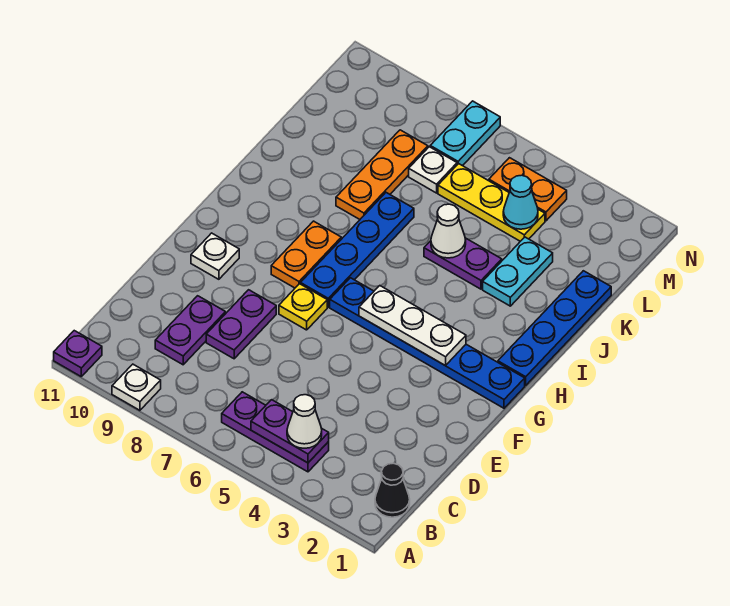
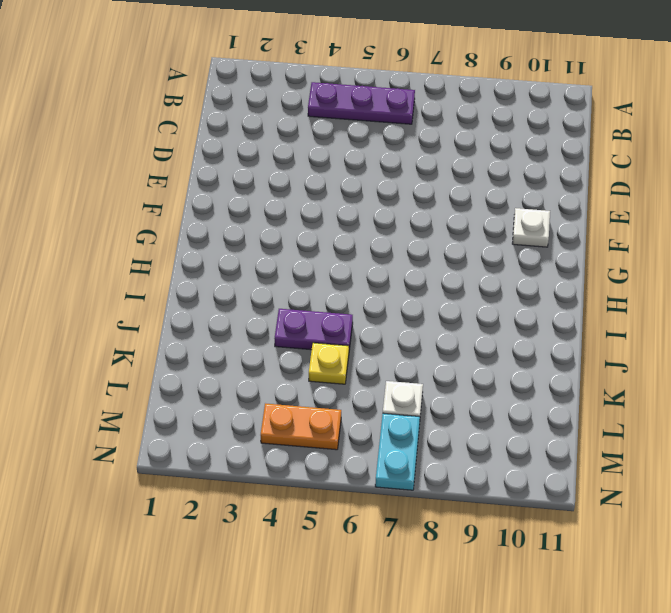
yellow 1x1 plate [309,343,349,384] -> yellow 1x1 plate moved to [279,284,327,330]
none -> white 1x1 plate [112,364,161,410]
none -> purple 1x1 plate [54,331,102,376]
none -> black 1x1 cone [375,463,410,517]

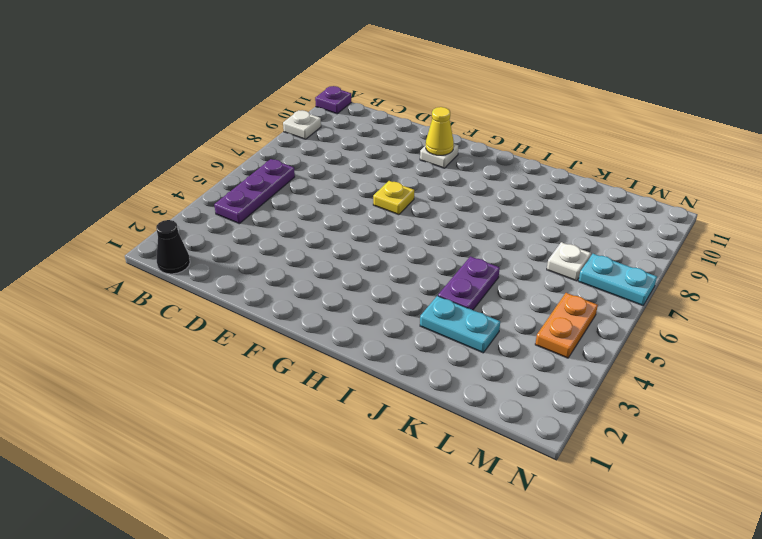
yellow 1x1 cone [426,107,454,155] -> none
none -> purple 1x2 plate [155,296,225,365]
none -> purple 1x2 plate [206,290,276,359]
none -> blue 1x6 plate [330,278,525,408]

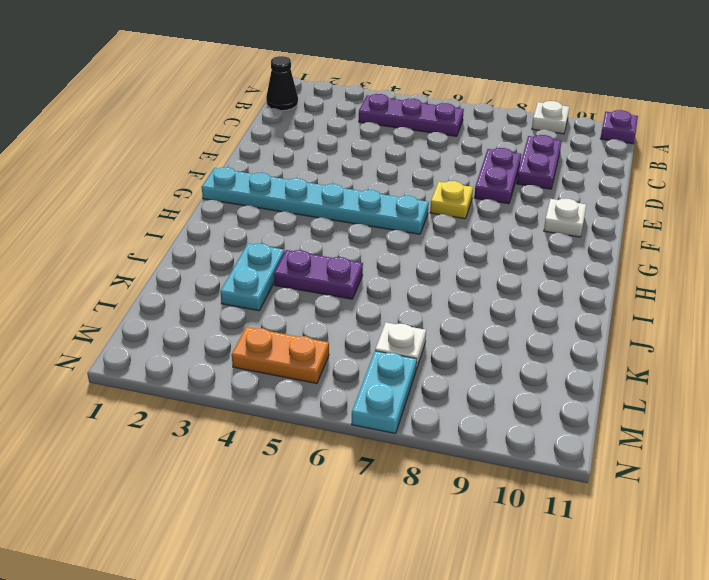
cyan 1x6 plate [202,167,429,234] -> blue 1x6 plate [330,278,525,408]
none -> blue 1x4 plate [300,193,414,307]
none -> orange 1x2 plate [271,221,341,288]
none -> blue 1x4 plate [498,271,611,385]

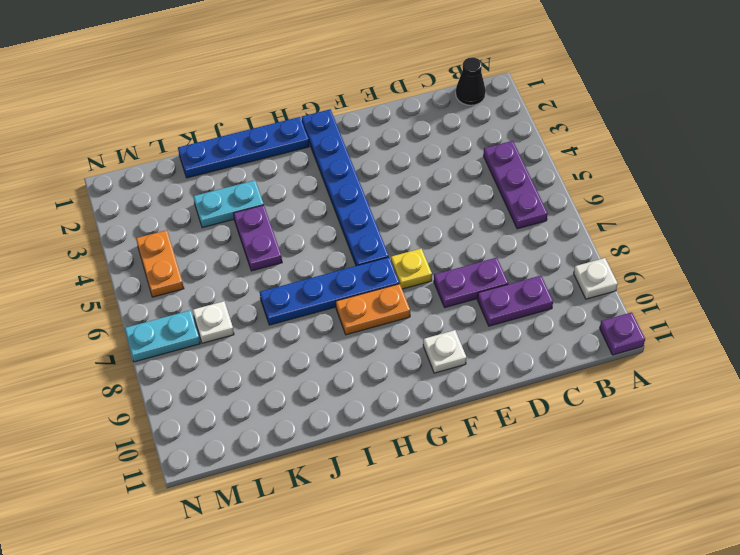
none -> orange 1x3 plate [336,130,428,219]
none -> yellow 1x3 plate [438,164,545,241]
none -> purple 1x2 plate [251,400,329,463]

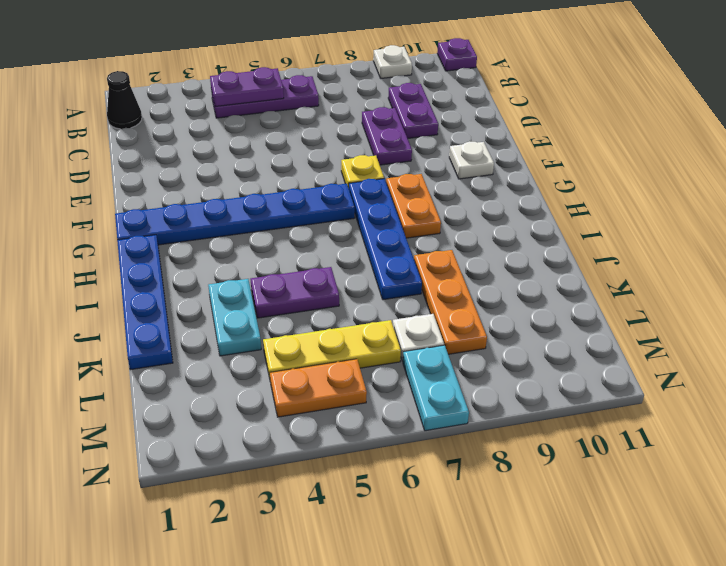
none -> white 1x3 plate [359,286,466,365]
none -> white 1x1 cone [431,204,466,258]
none -> cyan 1x1 cone [503,175,538,229]

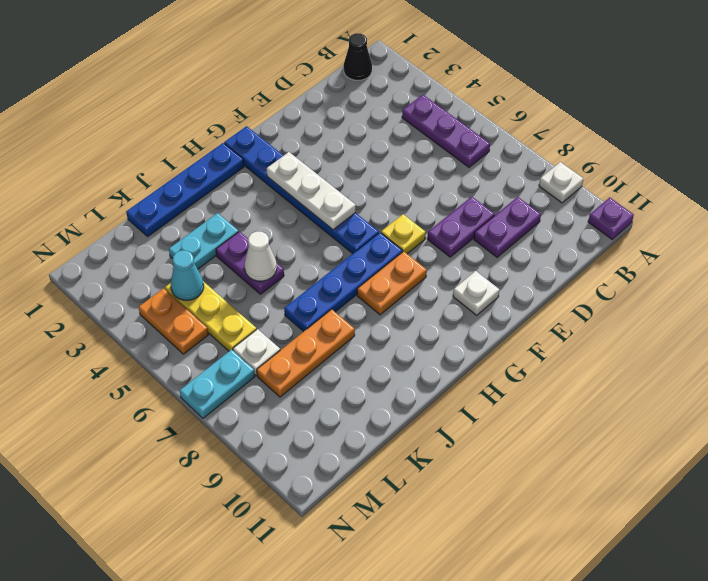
none -> purple 1x2 plate [251,400,329,463]
none -> white 1x1 cone [287,395,322,448]

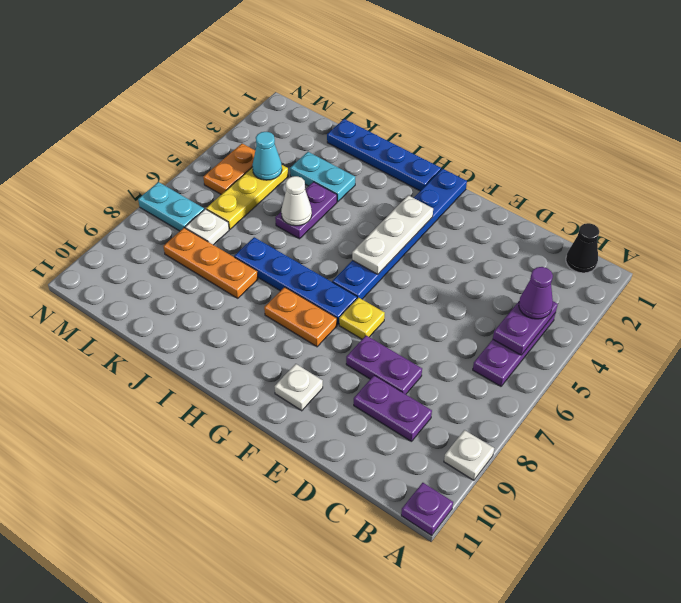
purple 1x1 cone [519,267,553,319] -> white 1x1 cone [287,395,322,448]

